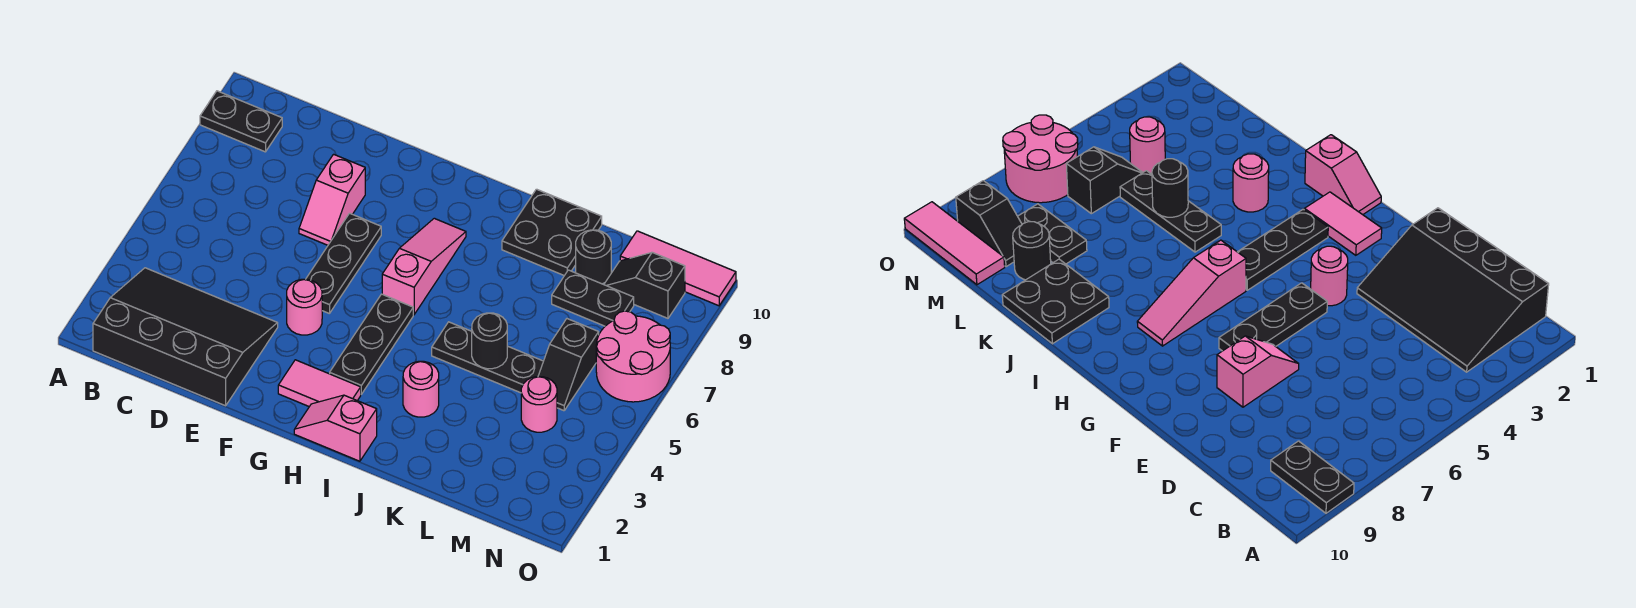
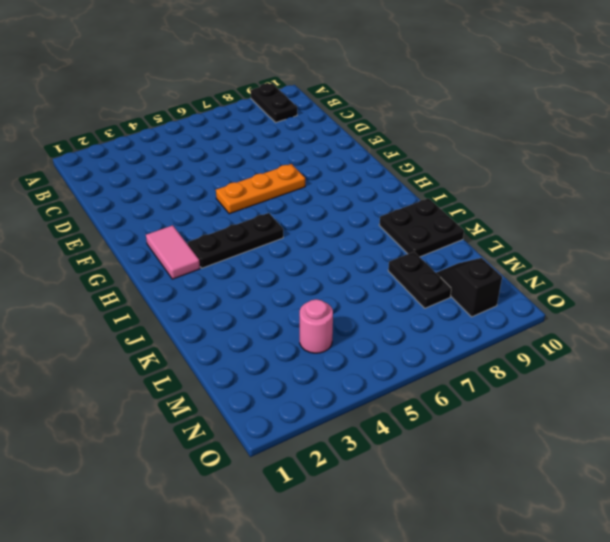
orange 1x3 plate [216,164,305,214] -> black 1x3 plate [306,213,381,314]
none -> black 3x4 slope [93,268,278,406]
none -> pink 1x2 slope [299,154,365,245]
none -> pink 1x1 round brick [287,279,322,335]

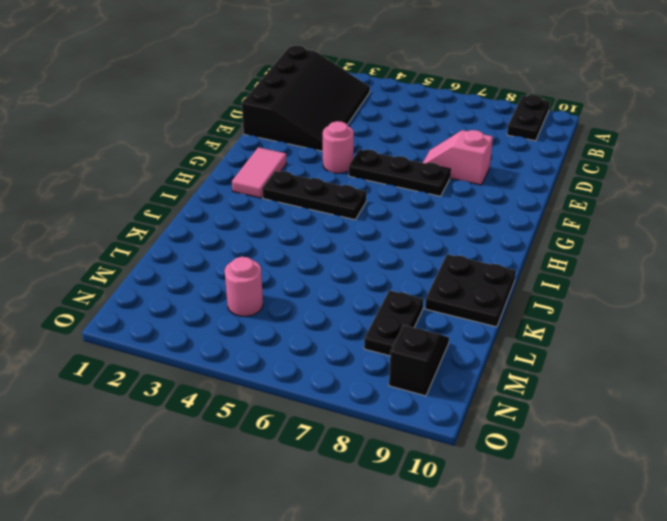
none -> pink 1x2 slope [294,395,377,461]
none -> pink 1x3 slope [382,218,466,315]
none -> pink 1x1 round brick [403,361,439,417]

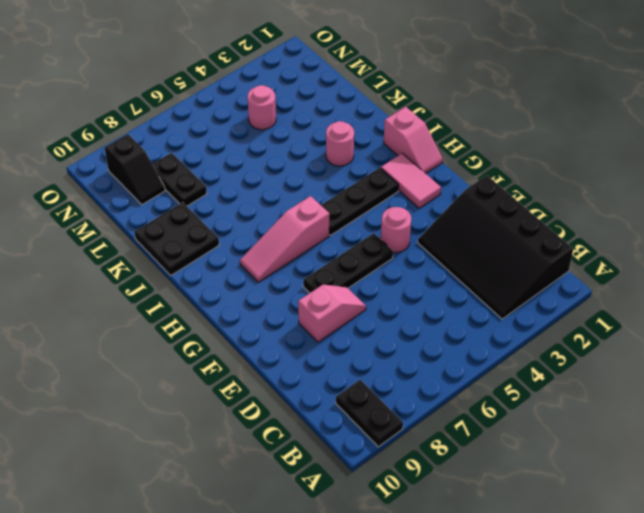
none -> black 1x3 plate [432,322,543,393]
none -> black 1x1 round brick [576,230,611,284]
none -> black 1x2 slope [538,319,599,411]

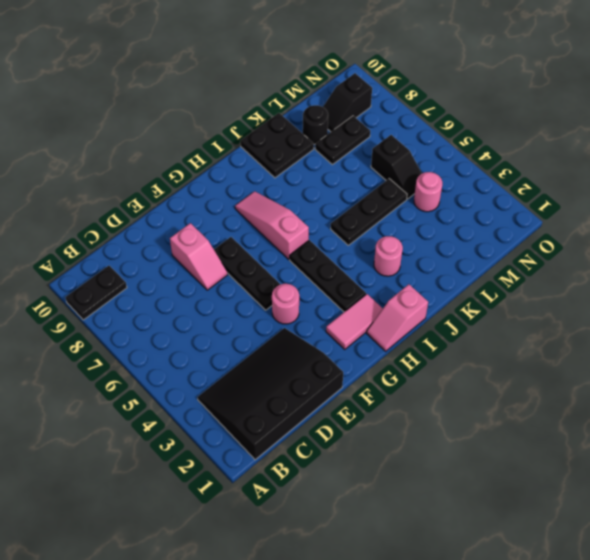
none -> pink 1x3 tile [620,231,736,306]
none -> pink 2x2 round brick [596,311,670,402]
none -> black 1x1 round brick [472,313,507,369]

